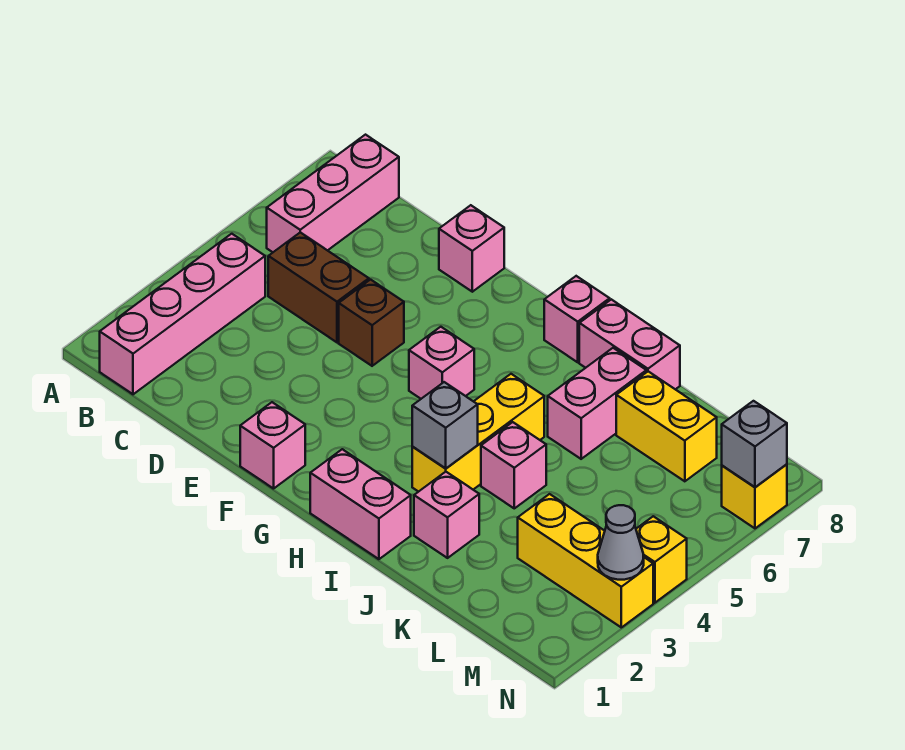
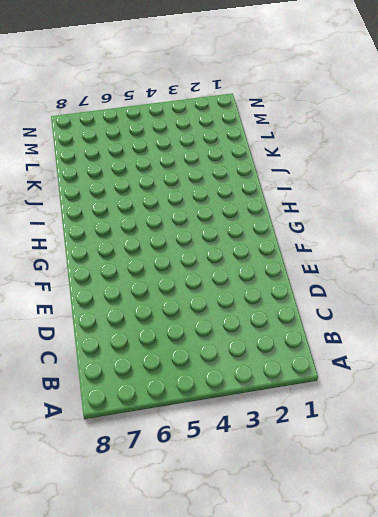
none -> pink 1x4 brick [100,234,265,394]
none -> pink 1x3 brick [267,135,399,252]
none -> brown 1x2 brick [268,232,369,342]

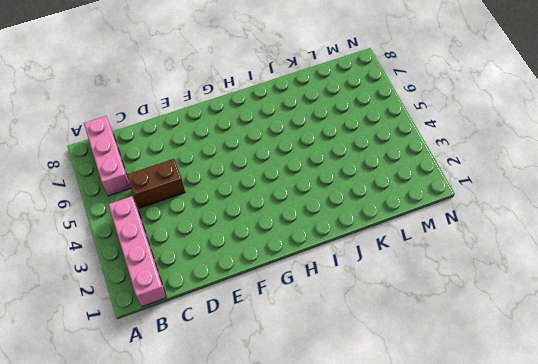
none -> brown 1x1 brick [339,280,404,366]
none -> pink 1x1 brick [439,205,504,292]
none -> pink 1x1 brick [240,402,305,489]

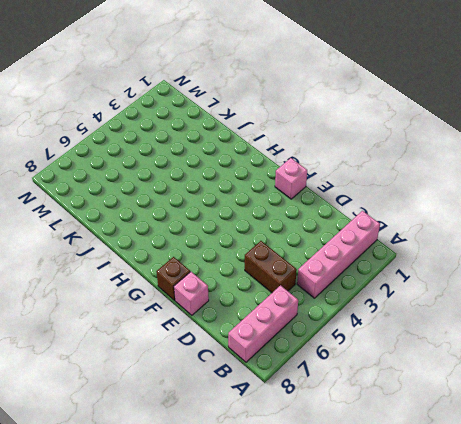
brown 1x1 brick [156,257,190,300] -> brown 1x1 brick moved to [339,280,404,366]
none -> pink 1x1 brick [409,327,474,399]
none -> pink 1x2 brick [310,449,411,559]
none -> pink 1x1 brick [544,276,610,362]

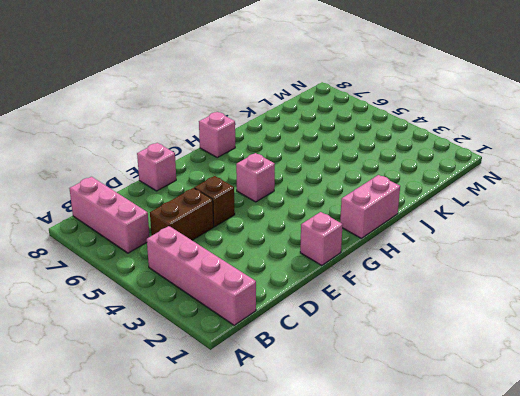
none -> yellow 1x3 brick [412,374,544,492]
none -> pink 1x2 brick [579,299,680,389]
none -> pink 1x1 brick [414,472,479,558]

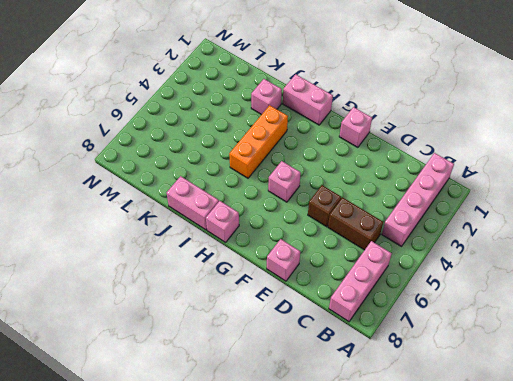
orange 1x3 brick [229,105,288,178] -> yellow 1x3 brick [412,374,544,492]
none -> pink 1x1 brick [481,422,546,508]
none -> pink 1x2 brick [548,348,646,459]
none -> yellow 1x2 brick [616,371,717,481]

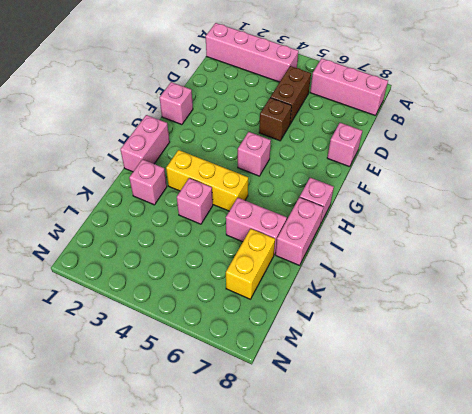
none -> yellow 1x3 brick [518,494,653,627]
none -> yellow 1x1 brick [636,516,687,603]
none -> yellow 1x1 brick [722,464,787,528]

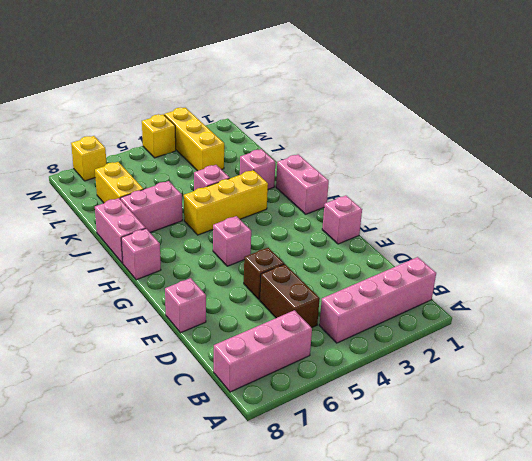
none -> grey 1x1 brick [412,382,478,469]
none -> grey 1x1 cone [598,505,644,580]
none -> grey 1x1 brick [722,401,787,487]

